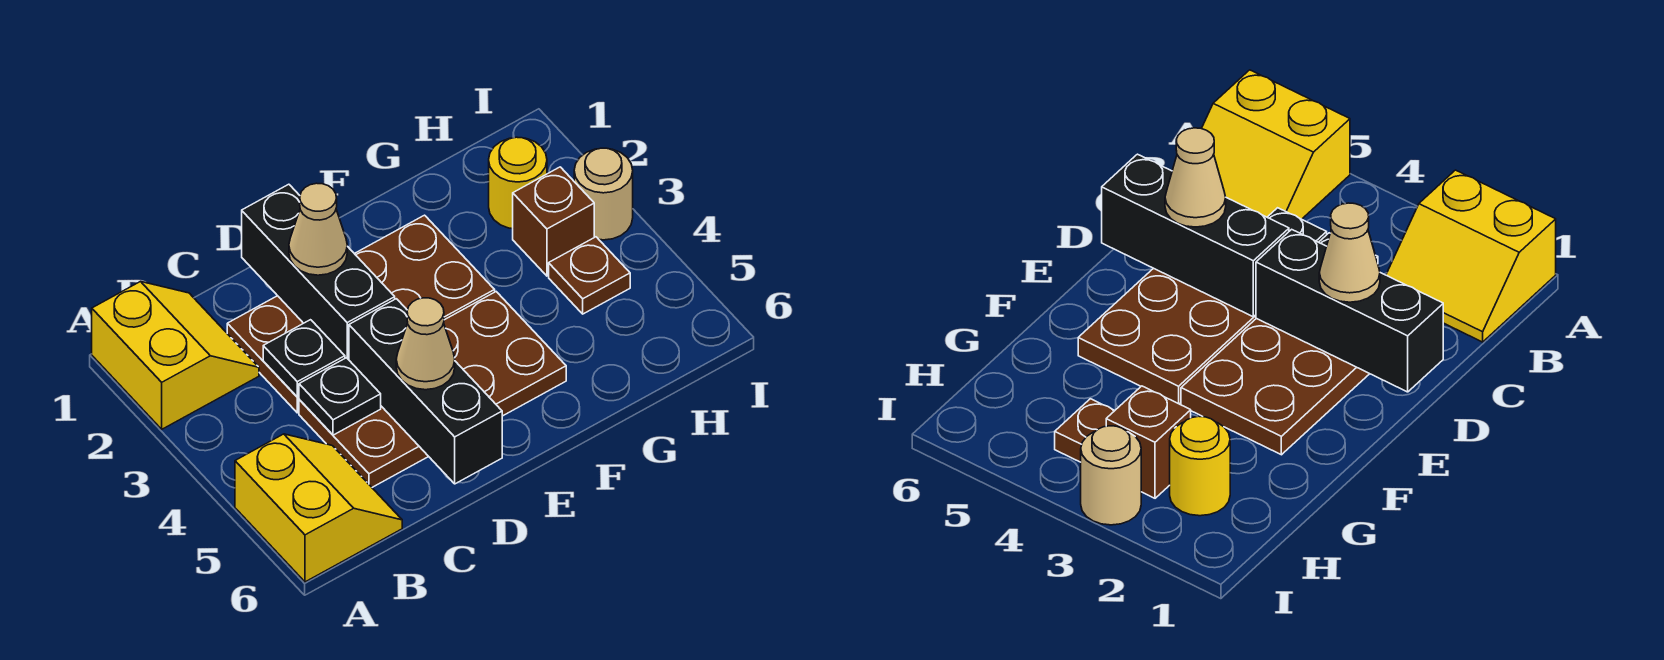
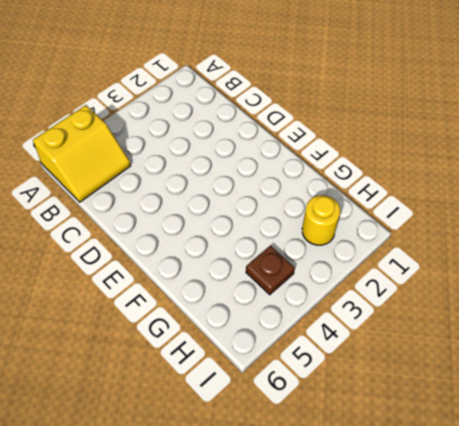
none -> yellow 2x2 slope [92,281,259,429]
none -> brown 2x4 plate [227,215,495,413]
none -> brown 2x4 plate [299,292,566,487]

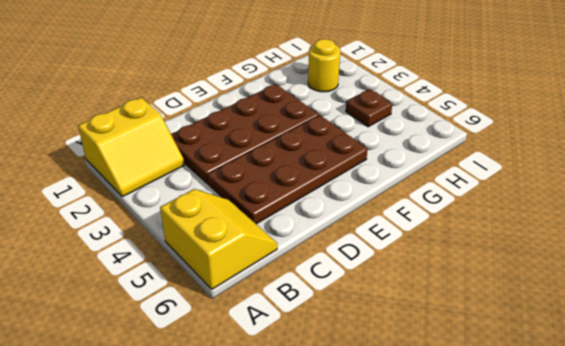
yellow 2x2 slope [78,98,184,197] -> yellow 2x2 slope turned to [92,281,259,429]
none -> brown 1x1 brick [513,167,594,276]
none -> tan 1x1 round brick [574,148,633,240]
none -> black 1x1 plate [263,320,345,397]

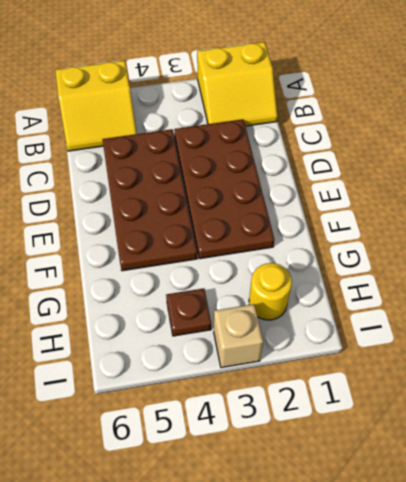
tan 1x1 brick [214,304,263,368] -> tan 1x1 round brick [574,148,633,240]
none -> brown 1x1 brick [513,167,594,276]
none -> black 1x1 plate [263,320,345,397]
none -> black 1x1 plate [299,358,381,435]

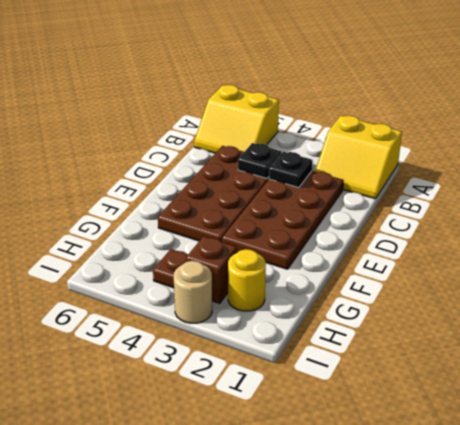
none -> black 1x3 brick [242,184,395,360]
none -> black 1x3 brick [349,299,502,484]
none -> tan 1x1 cone [289,183,347,275]

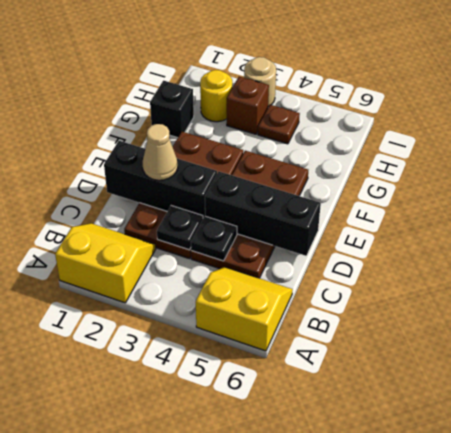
black 1x1 brick [150,81,194,138] -> none
none -> tan 1x1 cone [396,298,455,390]

